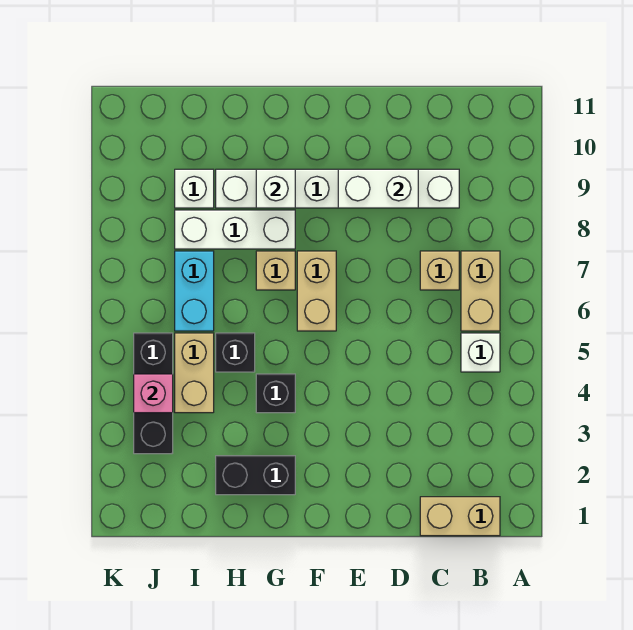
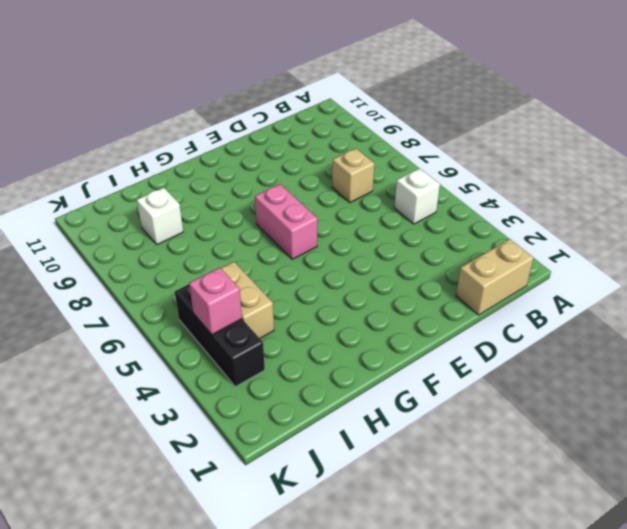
pink 1x2 brick [255,184,318,259] -> tan 1x2 brick [297,251,336,331]
none -> tan 1x2 brick [461,251,500,331]
none -> white 1x6 brick [216,169,459,208]
none -> black 1x2 brick [216,456,295,495]

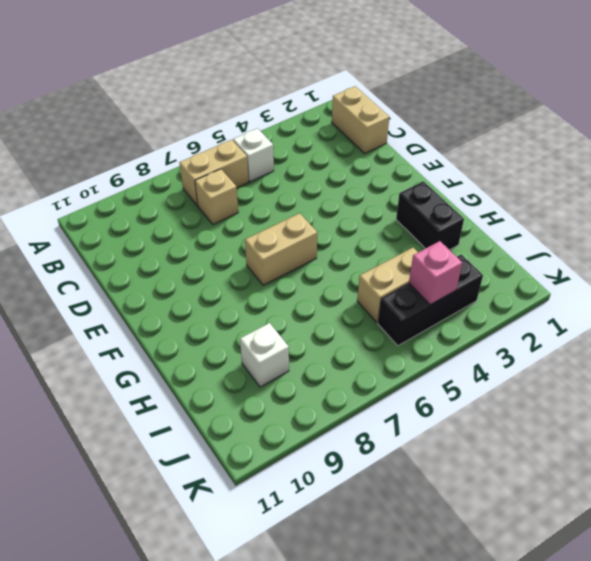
none -> white 1x6 brick [216,169,459,208]
none -> black 1x1 brick [256,374,295,413]
none -> tan 1x1 brick [256,251,295,290]

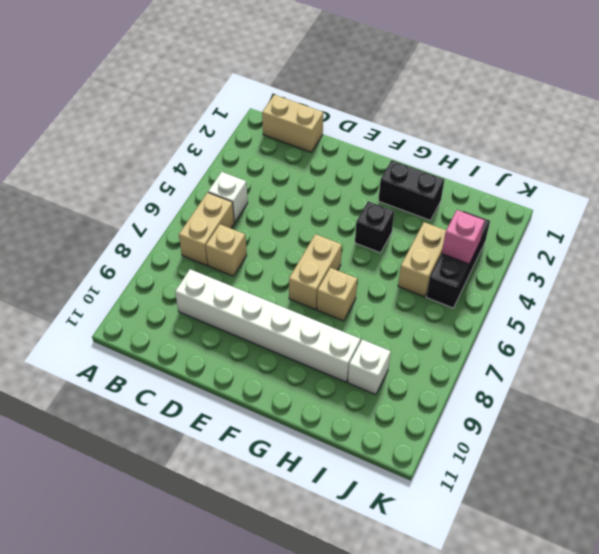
none -> white 1x3 brick [175,210,295,249]
none -> black 1x1 brick [216,333,255,372]
none -> cyan 1x2 brick [175,251,214,331]

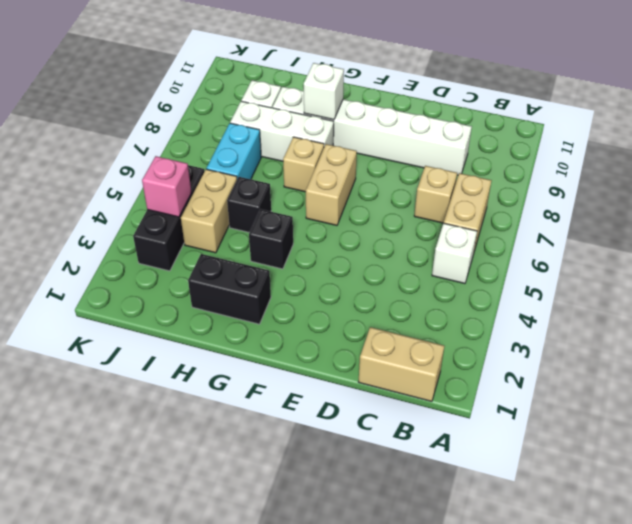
none -> white 1x2 brick [338,169,418,208]

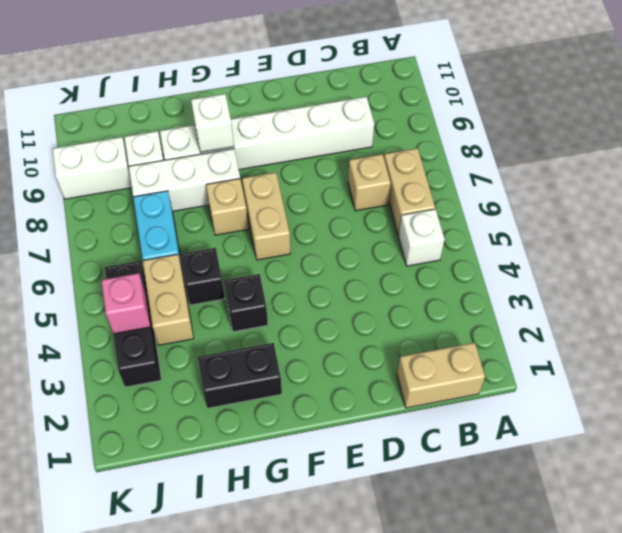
white 1x2 brick [53,137,132,199] -> white 1x2 brick moved to [338,169,418,208]

